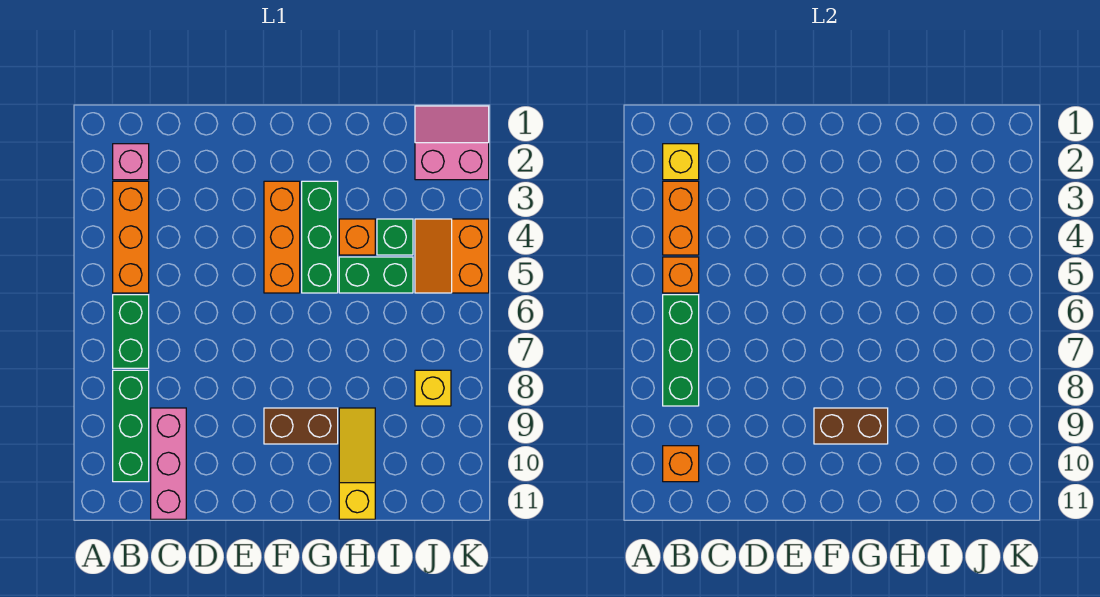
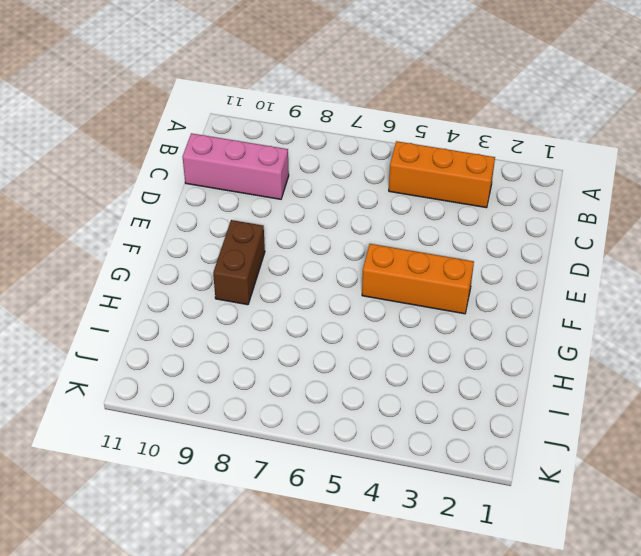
none -> pink 1x1 brick [113,144,149,180]
none -> green 1x2 brick [113,295,149,368]
none -> green 1x3 brick [113,370,149,482]

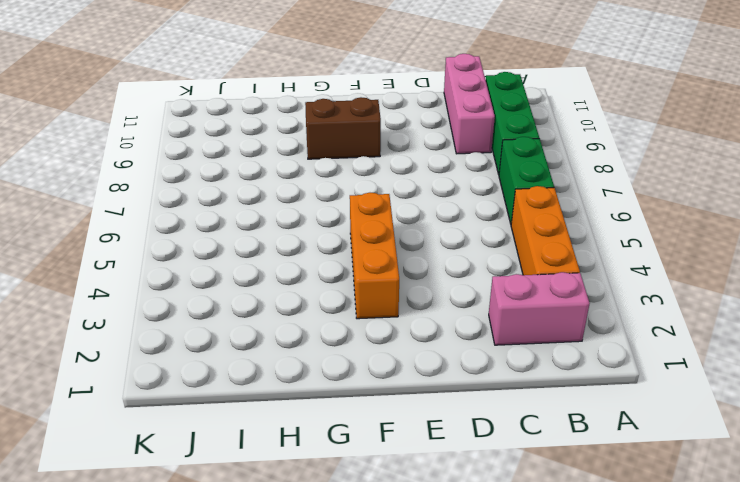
pink 1x2 brick [489,272,590,345] -> pink 1x1 brick [113,144,149,180]
none -> green 1x3 brick [302,181,338,293]
none -> orange 1x1 brick [339,219,375,255]
none -> green 1x2 brick [339,257,413,293]

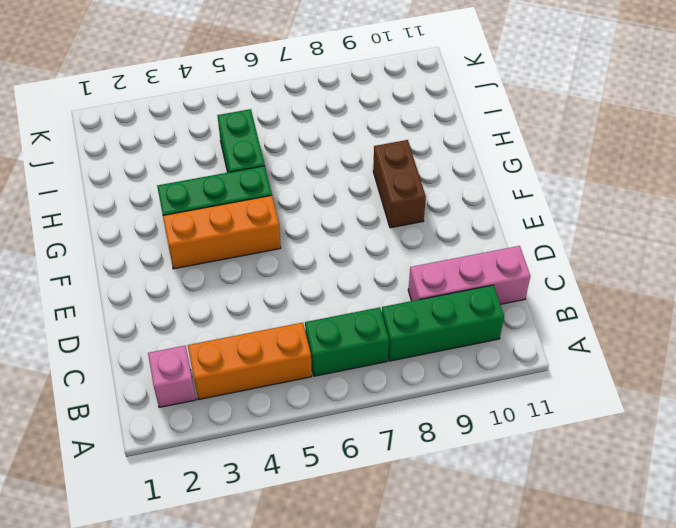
none -> orange 1x1 brick [339,219,375,255]
none -> yellow 1x3 slope [339,408,375,519]
none -> green 1x1 brick [377,219,413,255]

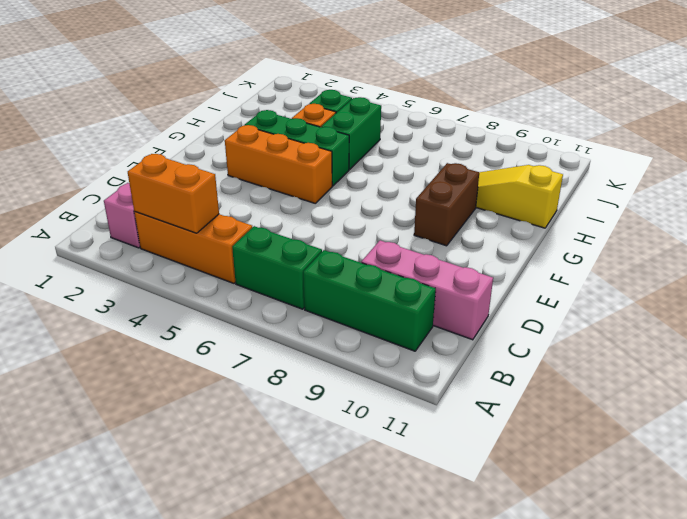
none -> pink 2x2 slope [415,106,489,180]
none -> orange 2x2 slope [415,219,489,293]
none -> yellow 1x1 brick [415,370,451,406]

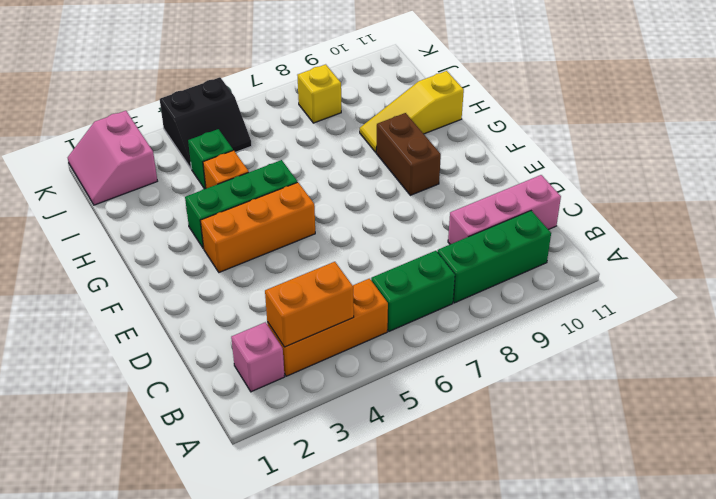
black 2x2 slope [160,77,252,168] -> orange 2x2 slope [415,219,489,293]
none -> green 1x2 brick [339,257,413,293]
none -> yellow 1x1 brick [663,144,699,180]
none -> orange 1x1 brick [663,257,699,293]

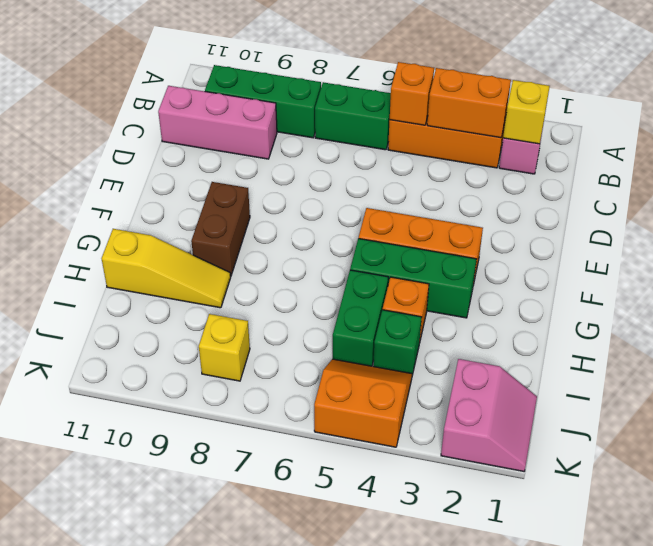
none -> green 1x3 brick [663,295,699,406]
none -> orange 1x1 brick [663,446,699,482]
none -> brown 1x2 brick [814,408,888,444]

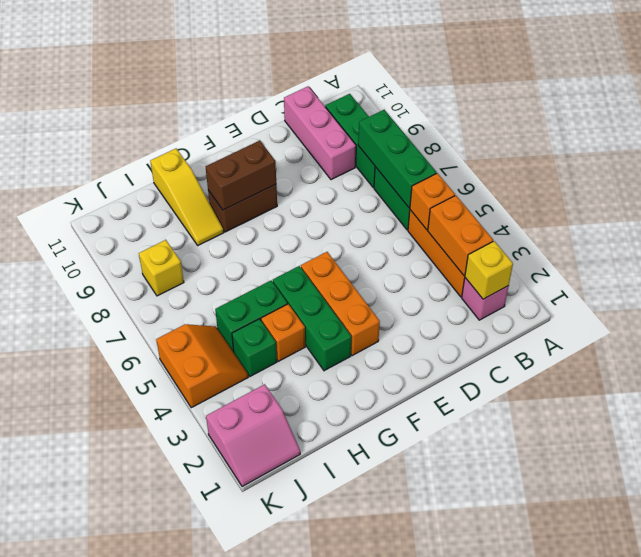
none -> orange 1x1 brick [663,446,699,482]

